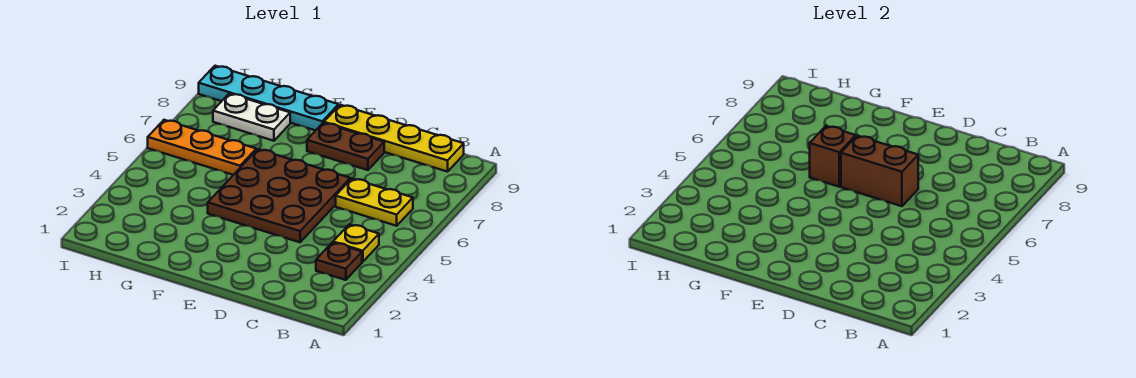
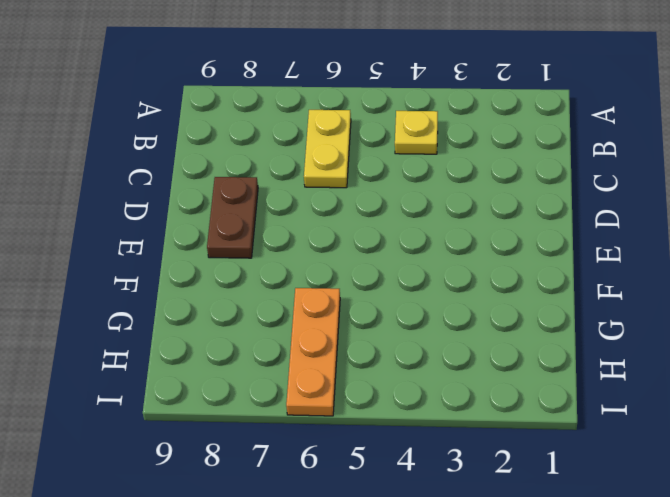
none -> brown 1x1 plate [316,242,362,280]
none -> yellow 1x4 plate [324,105,464,172]

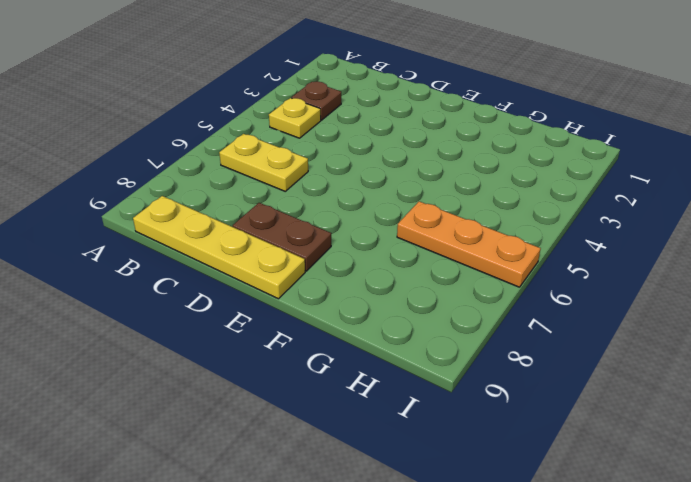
none -> brown 3x3 plate [208,149,350,242]
none -> cyan 1x4 plate [199,66,339,131]

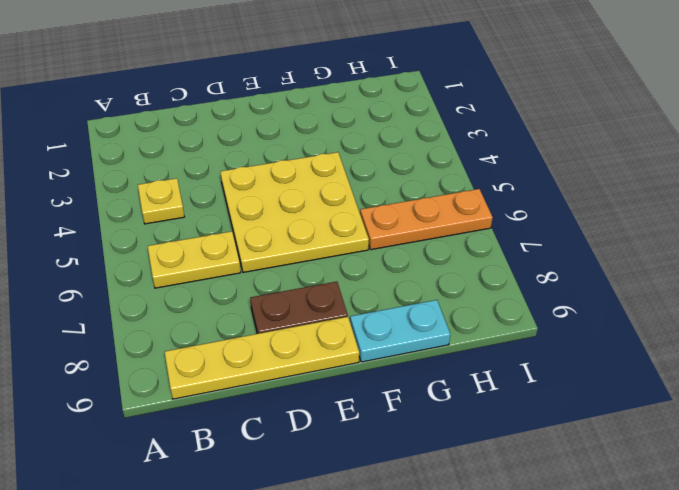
yellow 3x3 plate [220,152,369,272] -> brown 3x3 plate [208,149,350,242]
cyan 1x2 plate [350,300,451,362] -> cyan 1x4 plate [199,66,339,131]
none -> brown 1x1 plate [316,242,362,280]
none -> white 1x2 plate [213,94,290,141]

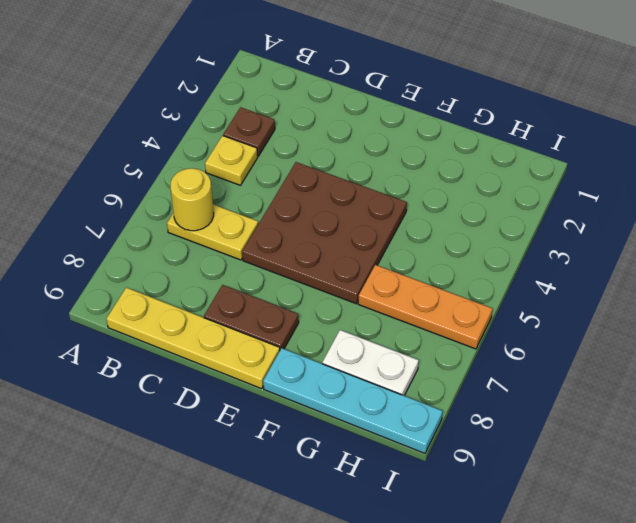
yellow 1x1 round brick [170,168,214,231] -> none
none -> brown 1x2 brick [841,136,918,206]
none -> brown 1x1 brick [810,126,856,187]

